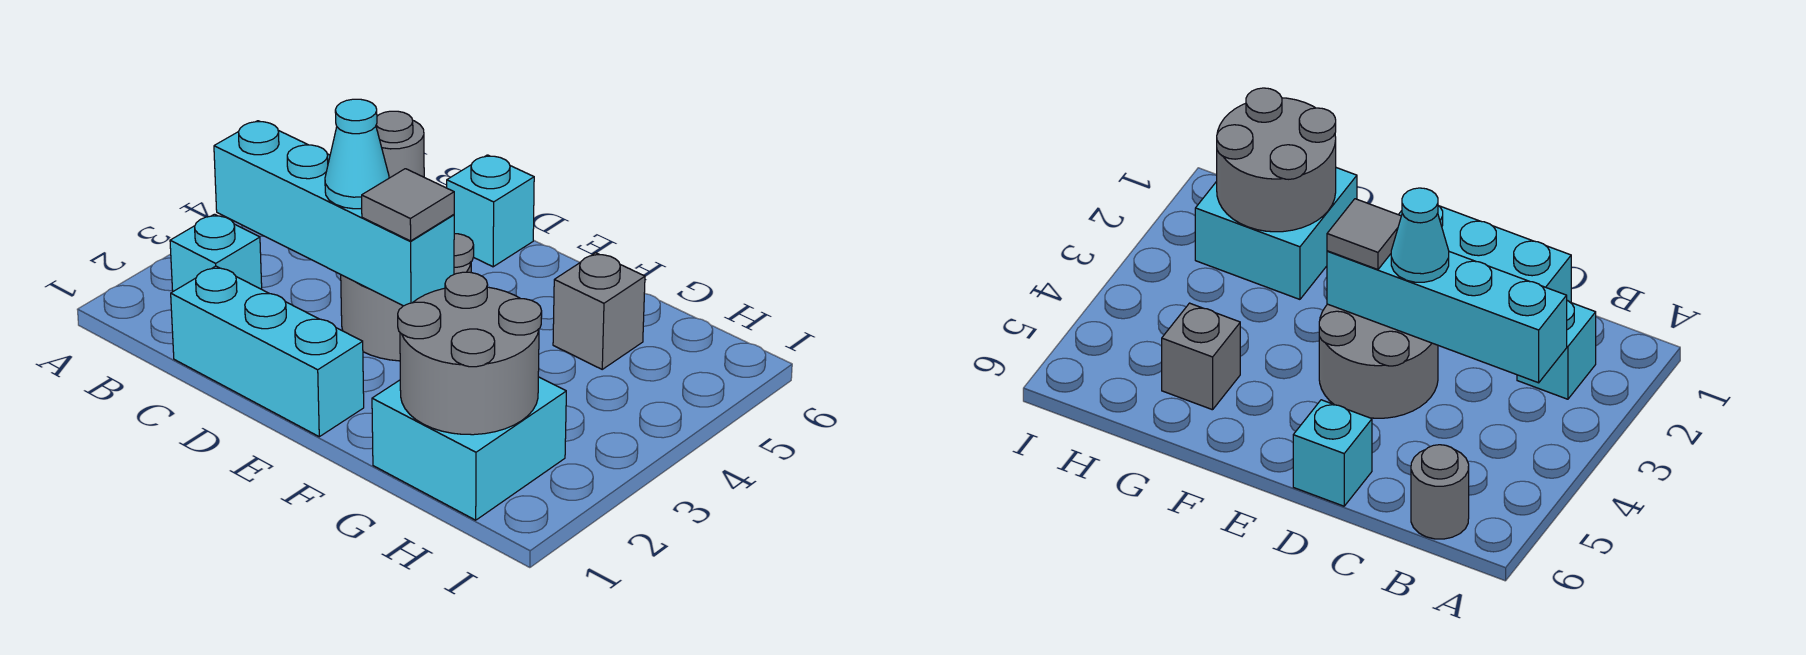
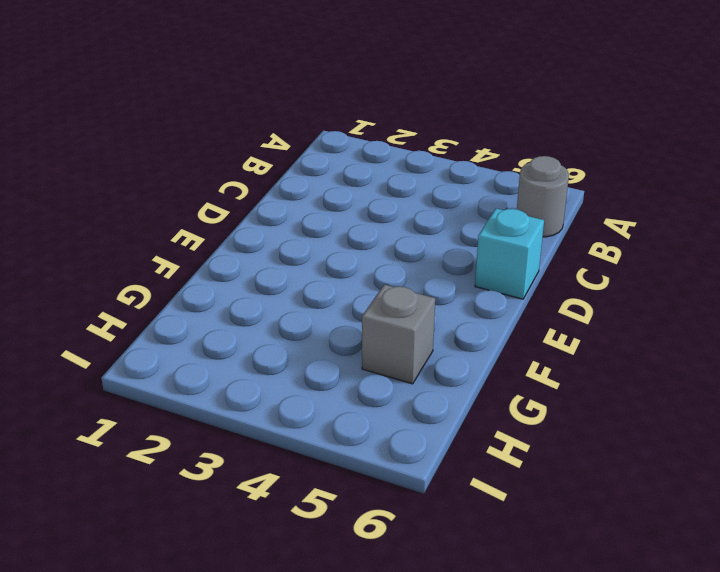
none -> cyan 1x1 brick [170,214,262,291]
none -> cyan 1x3 brick [171,266,364,437]

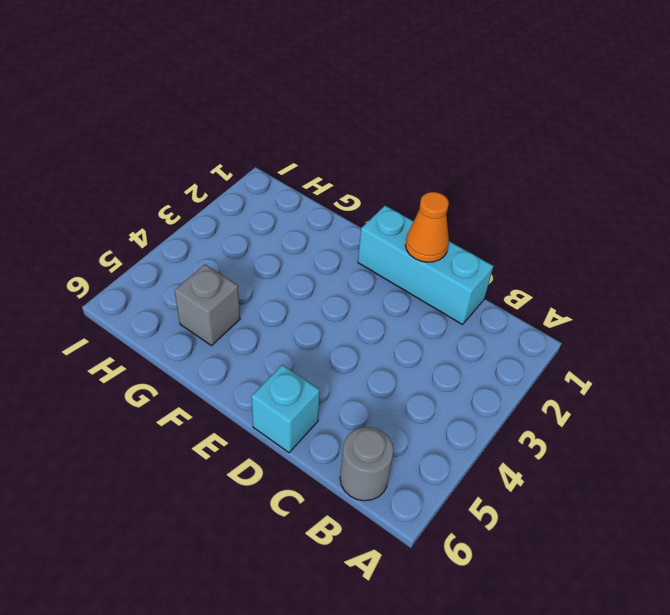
orange 1x1 cone [405,192,449,262] -> none
none -> cyan 1x1 brick [170,214,262,291]
none -> grey 2x2 round brick [341,234,474,361]

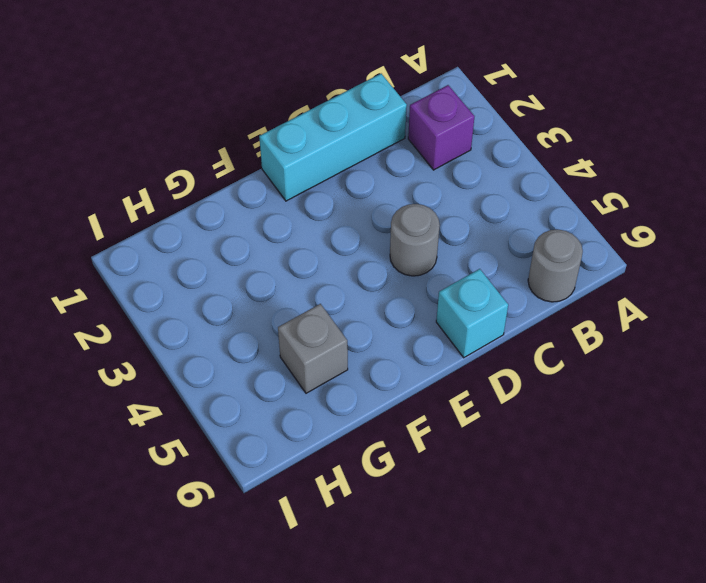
purple 1x1 brick [408,85,474,170] -> cyan 1x1 brick [170,214,262,291]
grey 1x1 round brick [390,204,440,276] -> grey 2x2 round brick [341,234,474,361]
none -> cyan 2x2 brick [372,377,566,520]
none -> cyan 1x4 brick [214,121,454,306]

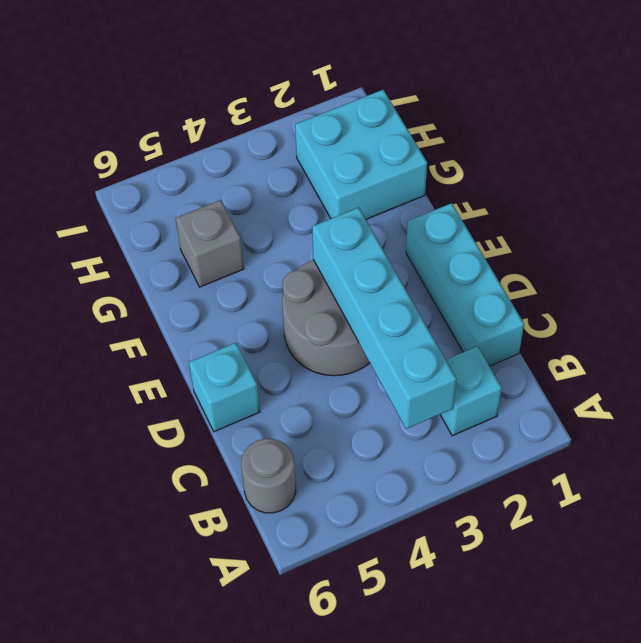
none -> grey 2x2 round brick [398,272,542,435]
none -> cyan 1x1 cone [325,99,389,209]

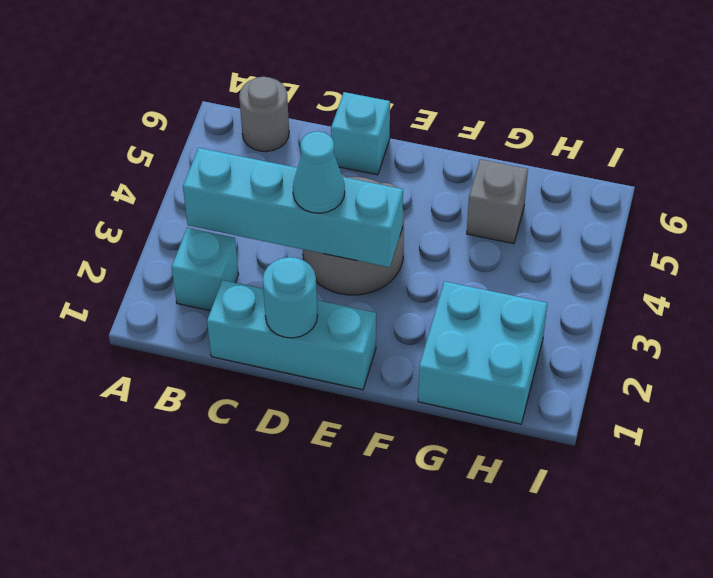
cyan 1x1 round brick [263,257,317,338] -> none
none -> grey 2x2 round brick [398,272,542,435]
none -> grey 1x1 tile [362,169,454,241]

